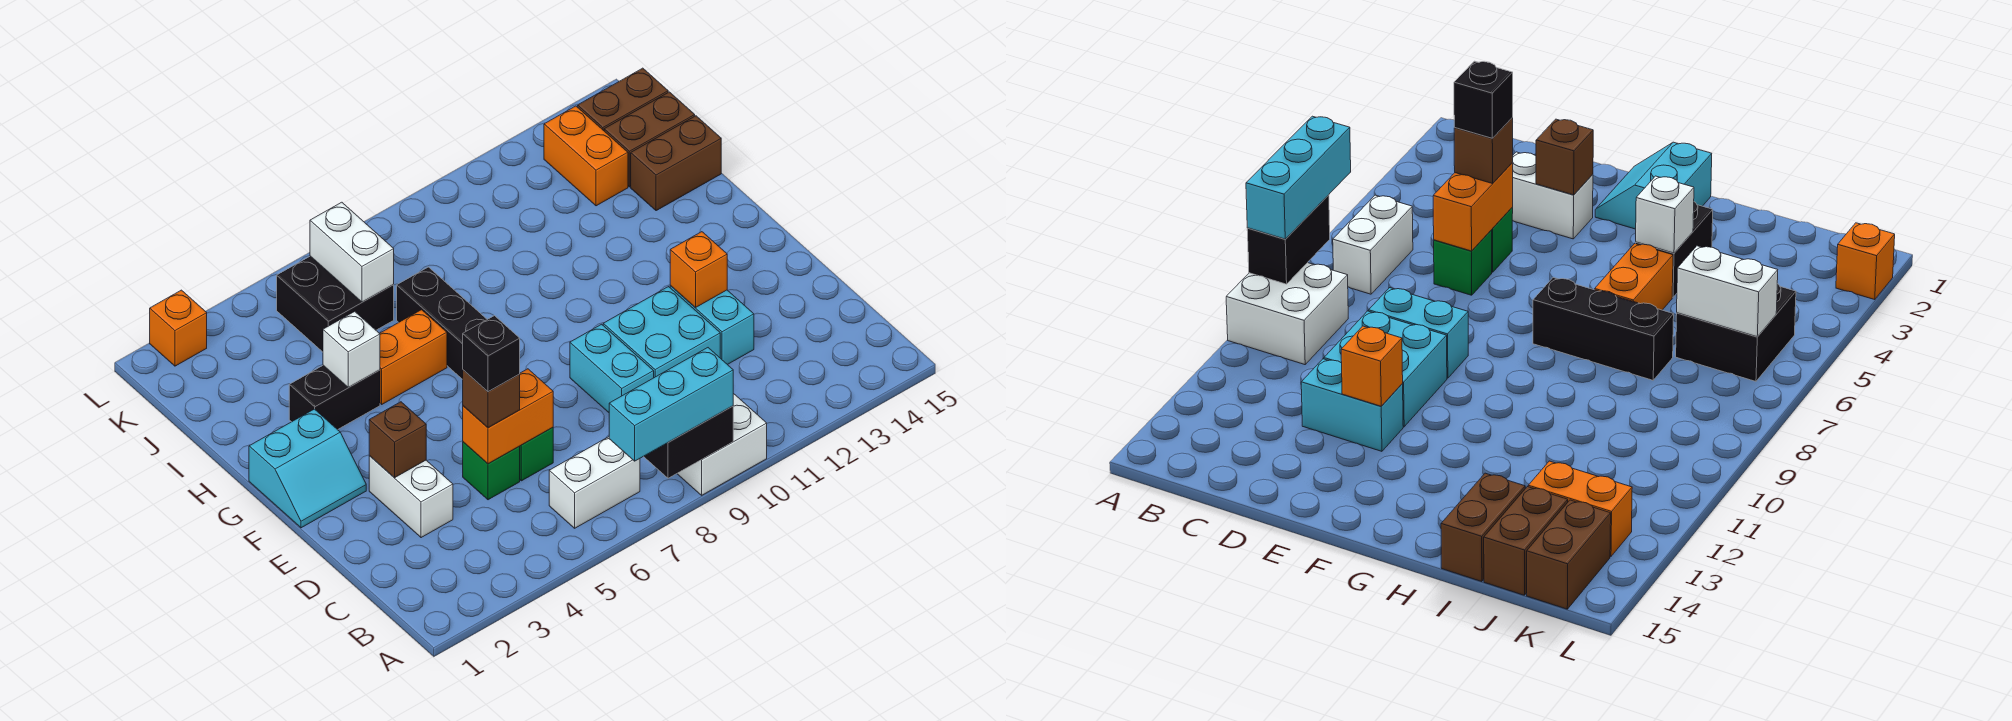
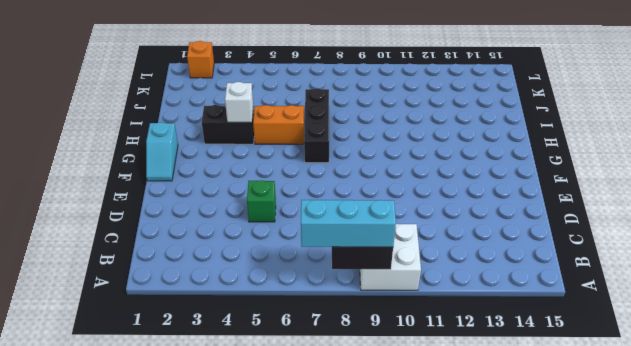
cyan 1x2 slope [146,122,178,181] -> cyan 2x2 slope [249,409,366,528]
none -> white 1x2 brick [549,437,640,528]
none -> white 1x2 brick [369,456,453,538]
none -> green 1x1 brick [520,428,553,481]

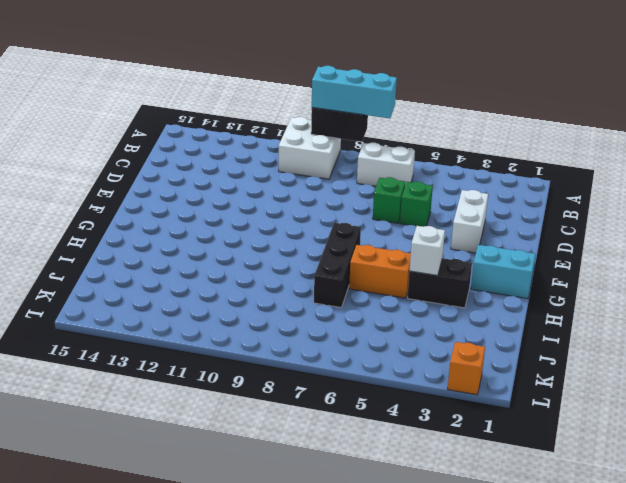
none -> cyan 1x2 brick [570,324,654,412]
none -> cyan 2x2 brick [603,287,720,378]
none -> cyan 1x2 brick [670,286,754,365]

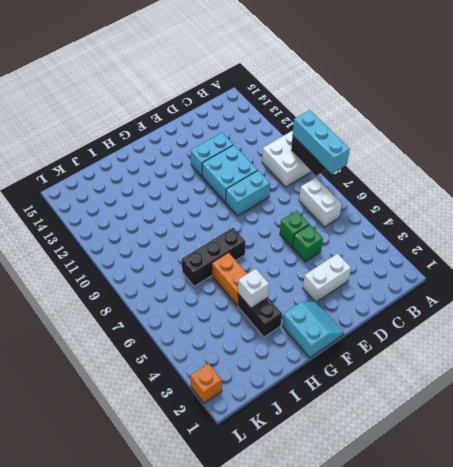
none -> brown 1x2 brick [631,116,721,211]
none -> black 2x2 brick [277,256,394,352]
none -> orange 1x2 brick [544,106,628,206]

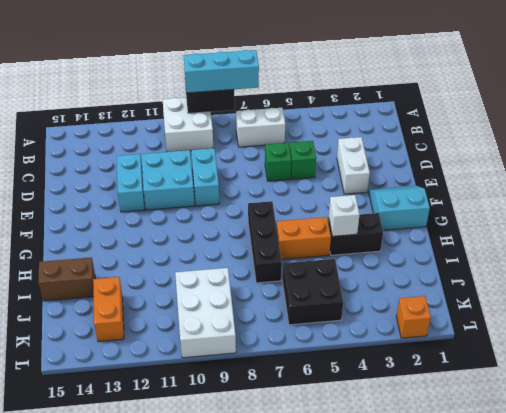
white 2x3 brick [175,268,236,358] -> none
none -> brown 1x2 brick [604,92,695,187]
none -> brown 1x2 brick [578,68,668,131]
none -> orange 1x2 brick [463,369,553,464]

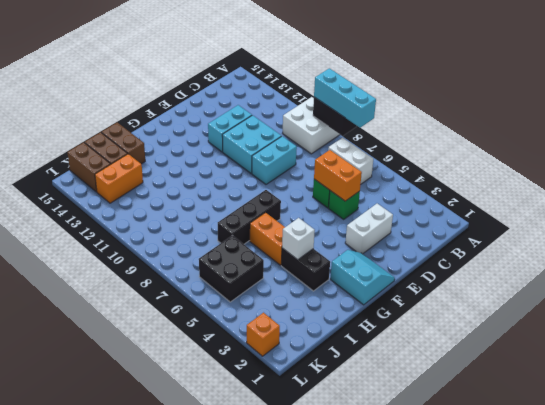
none -> brown 1x1 brick [369,402,426,478]
none -> orange 1x1 brick [670,232,727,307]
none -> white 1x2 brick [310,202,394,302]

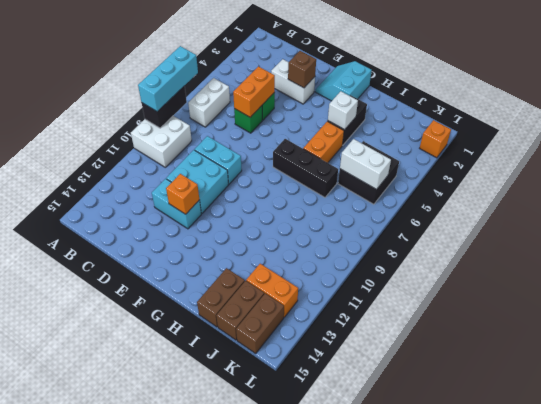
none -> brown 1x1 brick [463,370,520,428]
none -> black 1x1 brick [463,316,520,392]

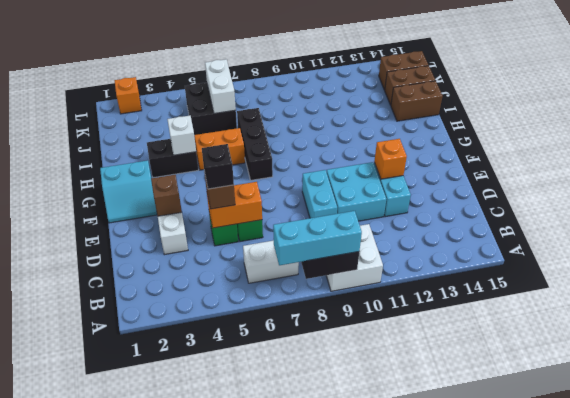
none -> orange 1x2 brick [544,106,628,206]

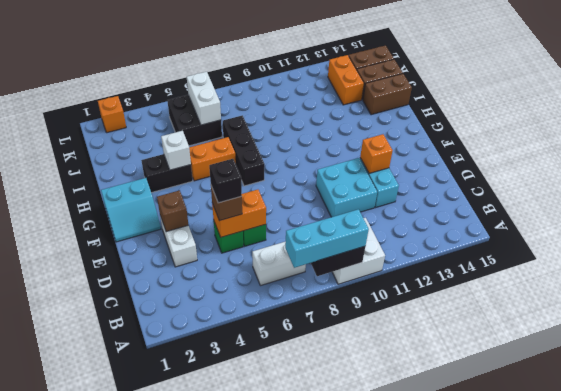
none -> cyan 1x2 brick [570,324,654,412]

